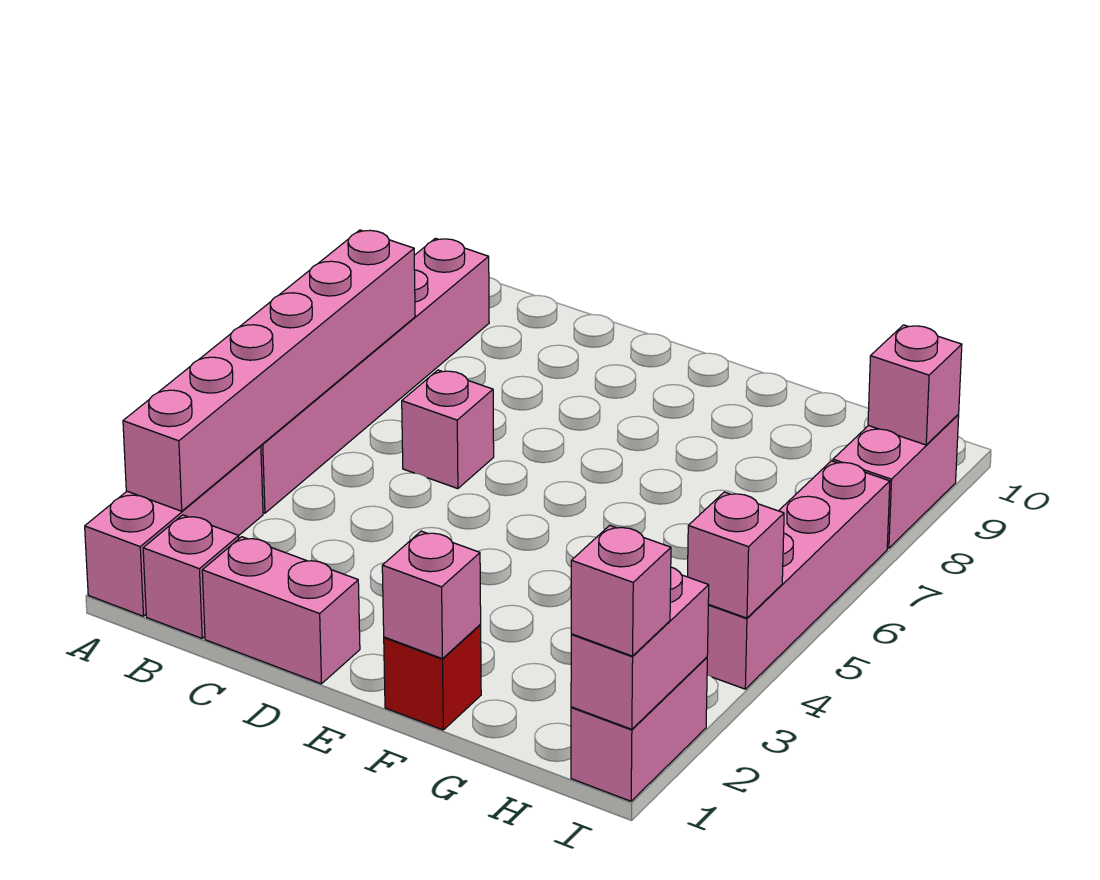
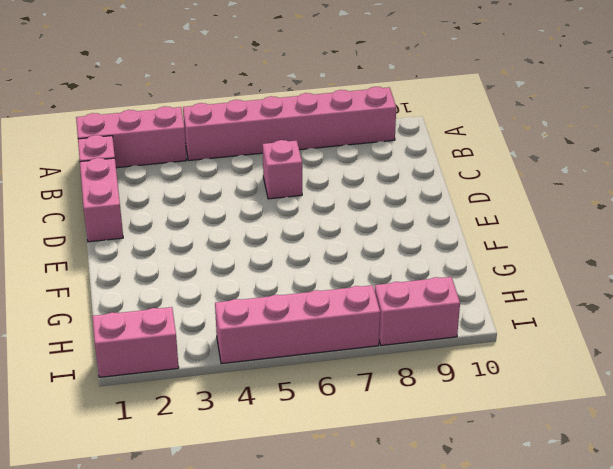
none -> red 1x1 brick [384,625,481,730]
none -> pink 1x6 brick [123,230,415,511]
none -> pink 1x1 brick [382,531,481,659]

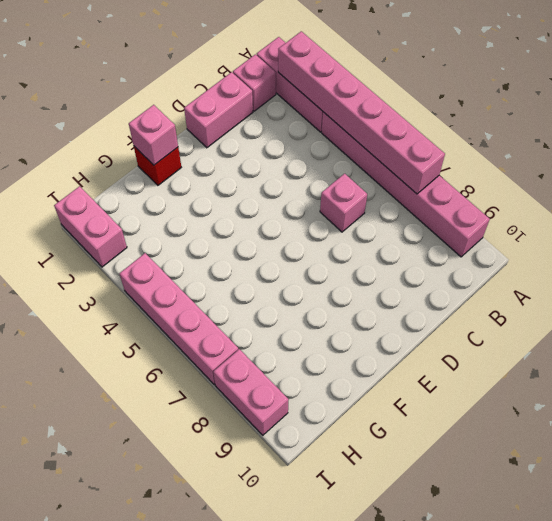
none -> pink 1x2 brick [571,567,709,729]
none -> pink 1x1 brick [688,492,784,618]
none -> pink 1x1 brick [868,325,962,445]

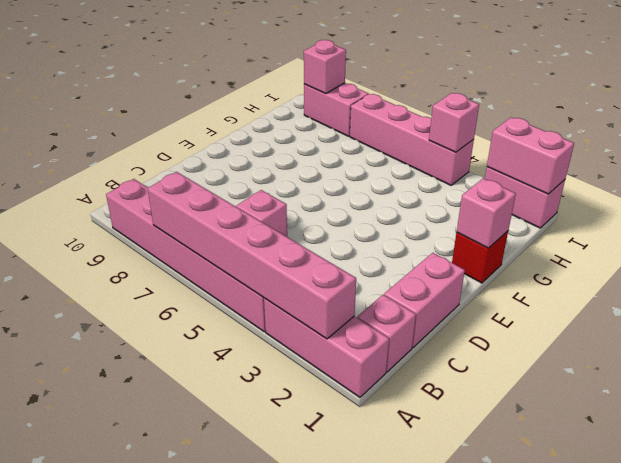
none -> pink 1x1 brick [571,525,671,656]

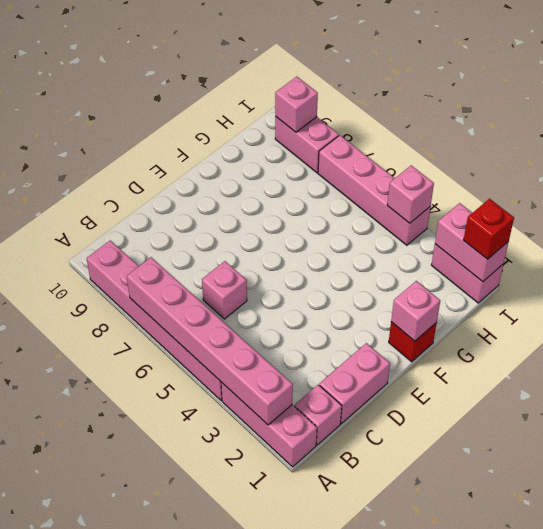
red 1x1 brick [464,199,514,259] -> pink 1x1 brick [571,525,671,656]

